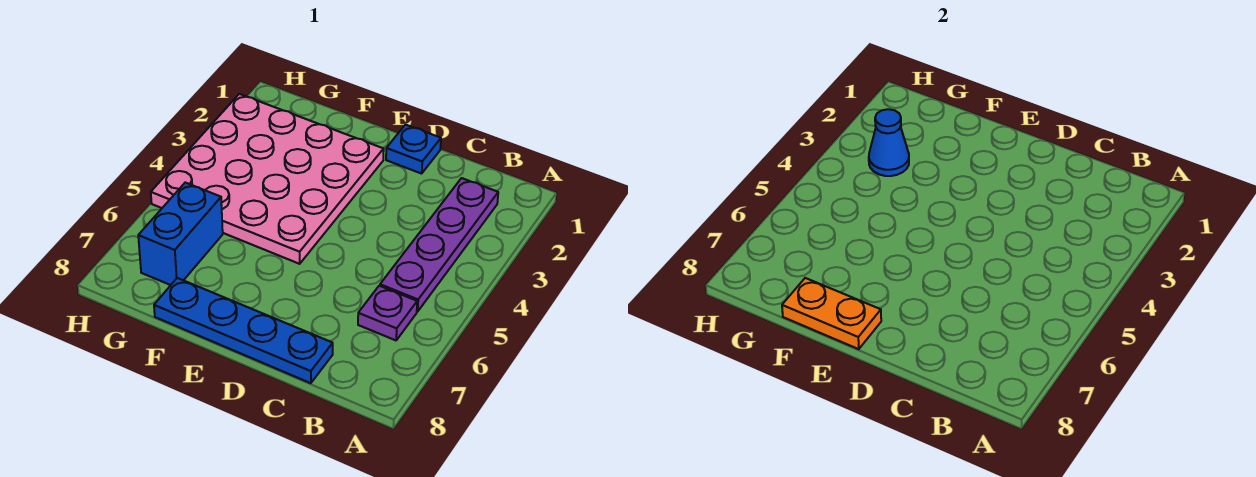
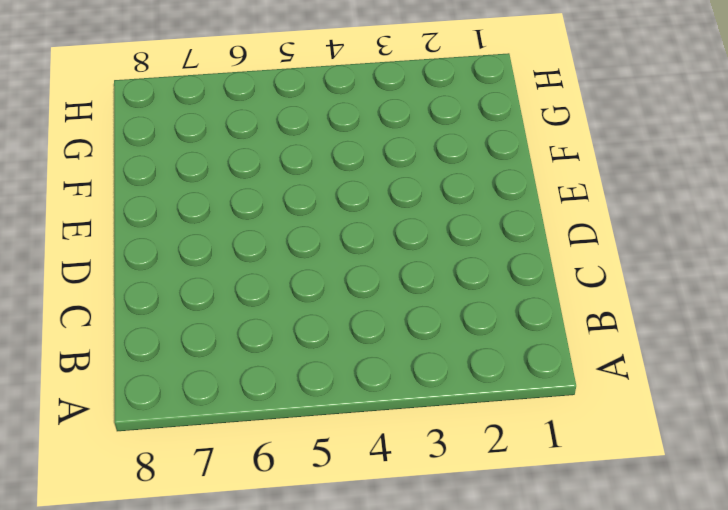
none -> purple 1x4 plate [380,178,498,312]
none -> purple 1x1 plate [358,286,417,340]

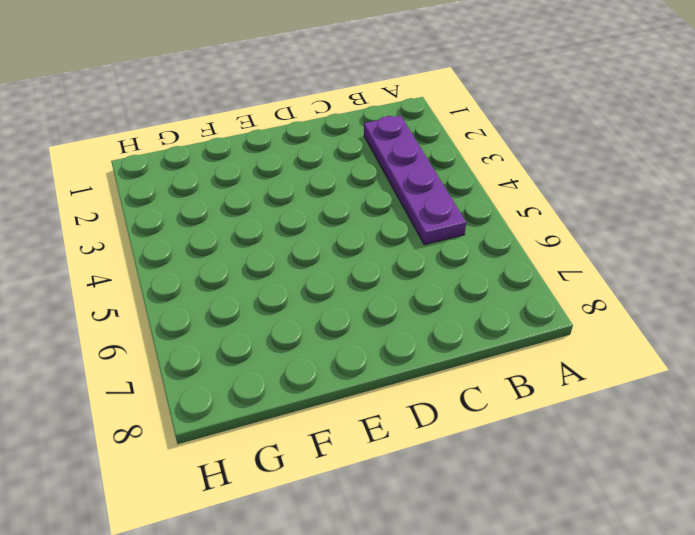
none -> purple 1x1 plate [358,286,417,340]
none -> blue 1x4 plate [154,278,333,383]

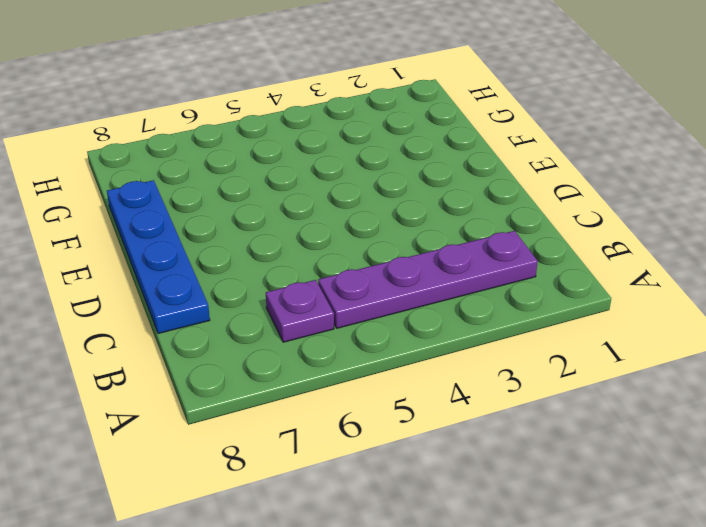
none -> blue 1x1 plate [386,125,441,174]
none -> pink 4x4 plate [151,94,384,264]

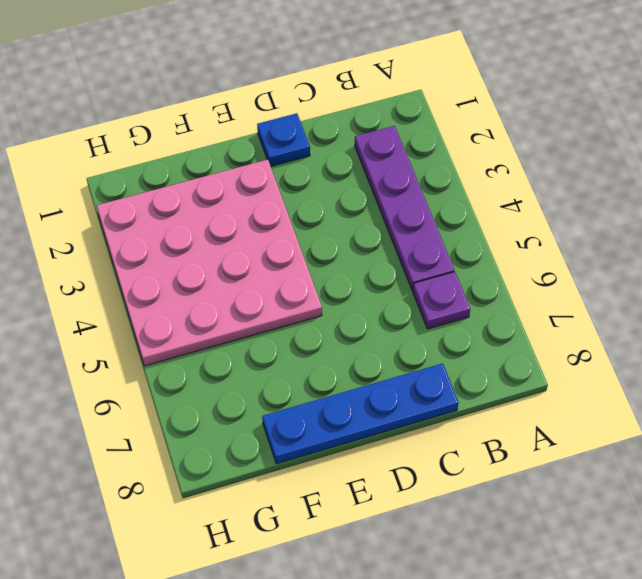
none -> blue 1x2 brick [138,183,223,285]
none -> orange 1x2 plate [782,278,881,349]

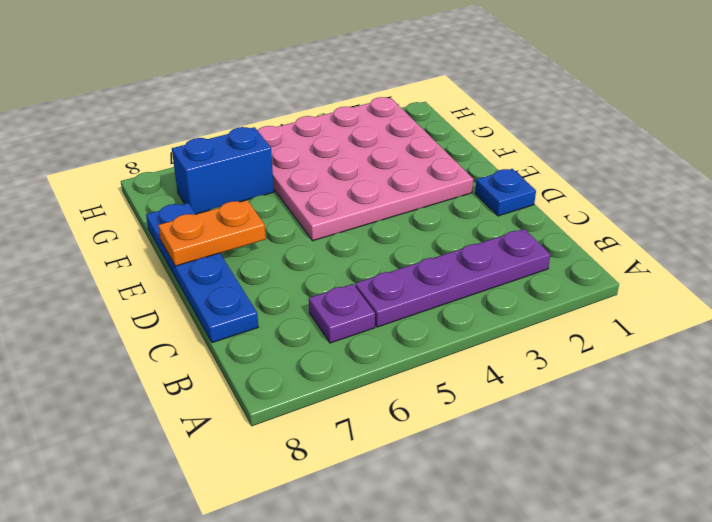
orange 1x2 plate [158,200,266,266] -> orange 1x2 plate turned to [782,278,881,349]
none -> blue 1x1 cone [869,109,909,176]

